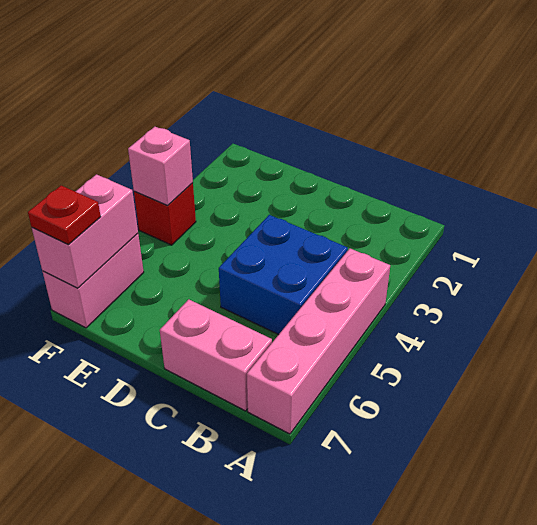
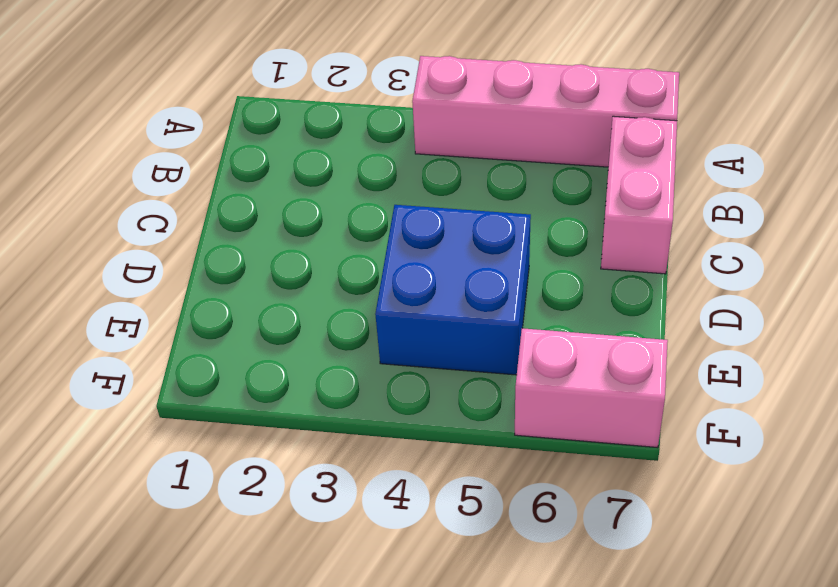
blue 2x2 brick [375,205,531,375] -> blue 2x2 brick moved to [219,215,348,335]
none -> red 1x1 brick [134,183,196,245]
none -> pink 1x1 brick [128,127,193,205]

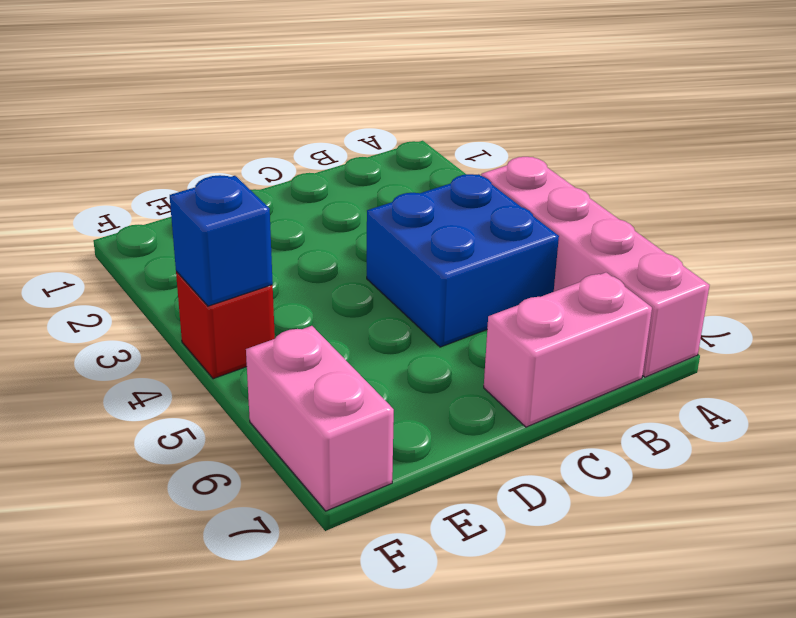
blue 1x1 brick [170,175,273,306] -> pink 1x1 brick [128,127,193,205]
none -> pink 1x2 brick [32,174,138,288]
none -> red 1x1 plate [28,186,101,245]

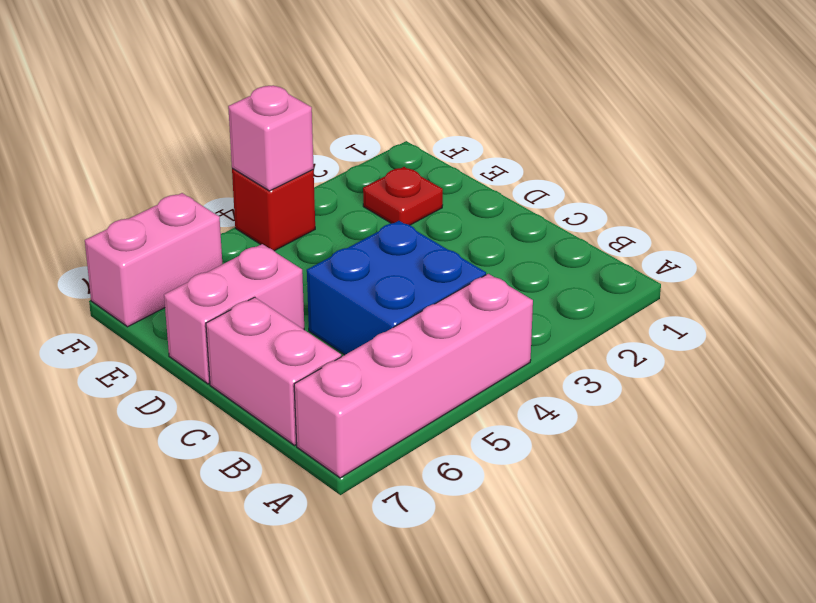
pink 1x2 brick [164,244,304,384] -> pink 1x2 brick moved to [32,174,138,288]
red 1x1 plate [363,167,443,225] -> red 1x1 plate moved to [28,186,101,245]

